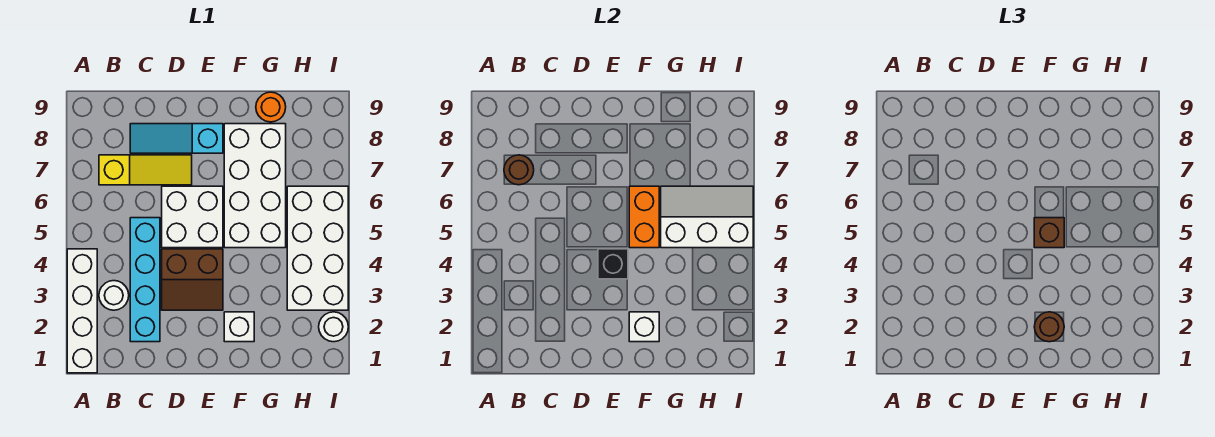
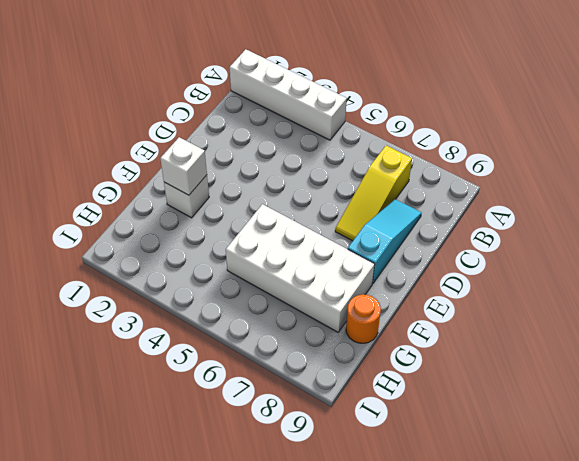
none -> white 1x1 round brick [99,281,129,310]
none -> cyan 1x4 brick [130,218,160,342]
none -> brown 2x2 slope [162,249,223,310]

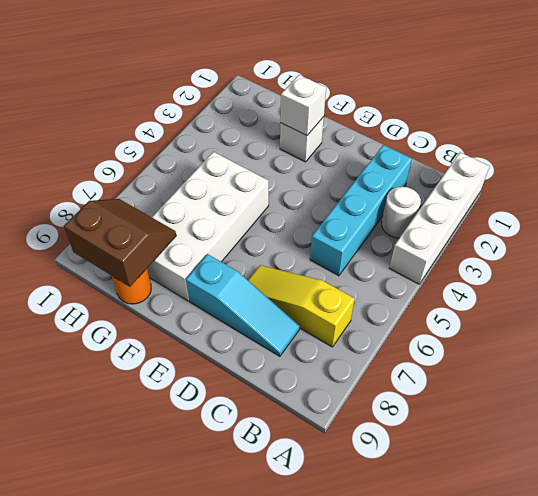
brown 2x2 slope [64,199,176,287] -> brown 2x2 slope moved to [162,249,223,310]
none -> white 2x2 brick [162,186,223,248]
none -> white 2x4 brick [287,186,348,310]
none -> white 1x1 round brick [319,312,348,342]

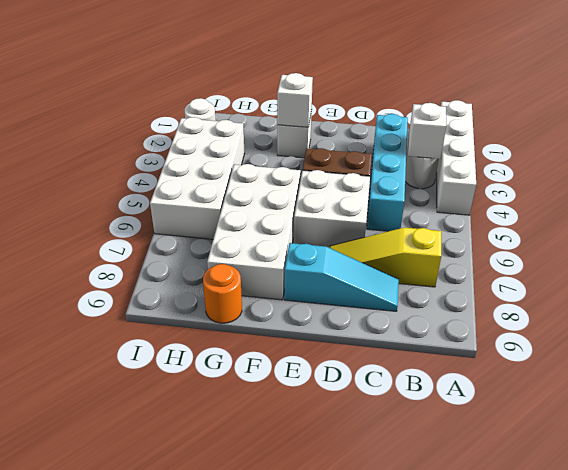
white 1x1 brick [408,103,446,159] -> none
none -> brown 1x1 round brick [504,155,534,185]
none -> black 1x1 brick [598,249,628,279]
none -> orange 1x2 brick [629,186,659,248]

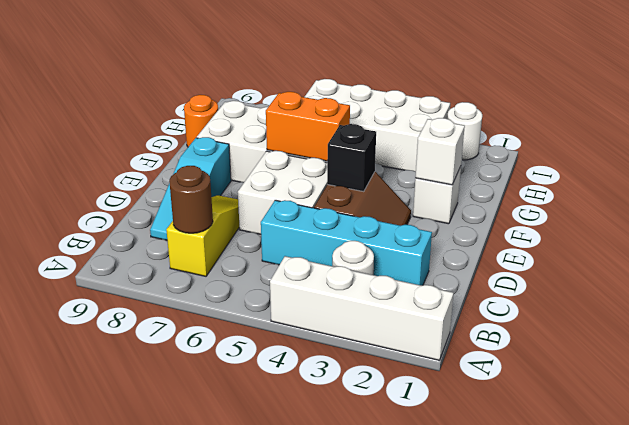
none -> white 2x3 slope [661,186,753,248]
none -> brown 1x1 round brick [1034,312,1064,342]
none -> brown 1x1 brick [1034,218,1064,248]

